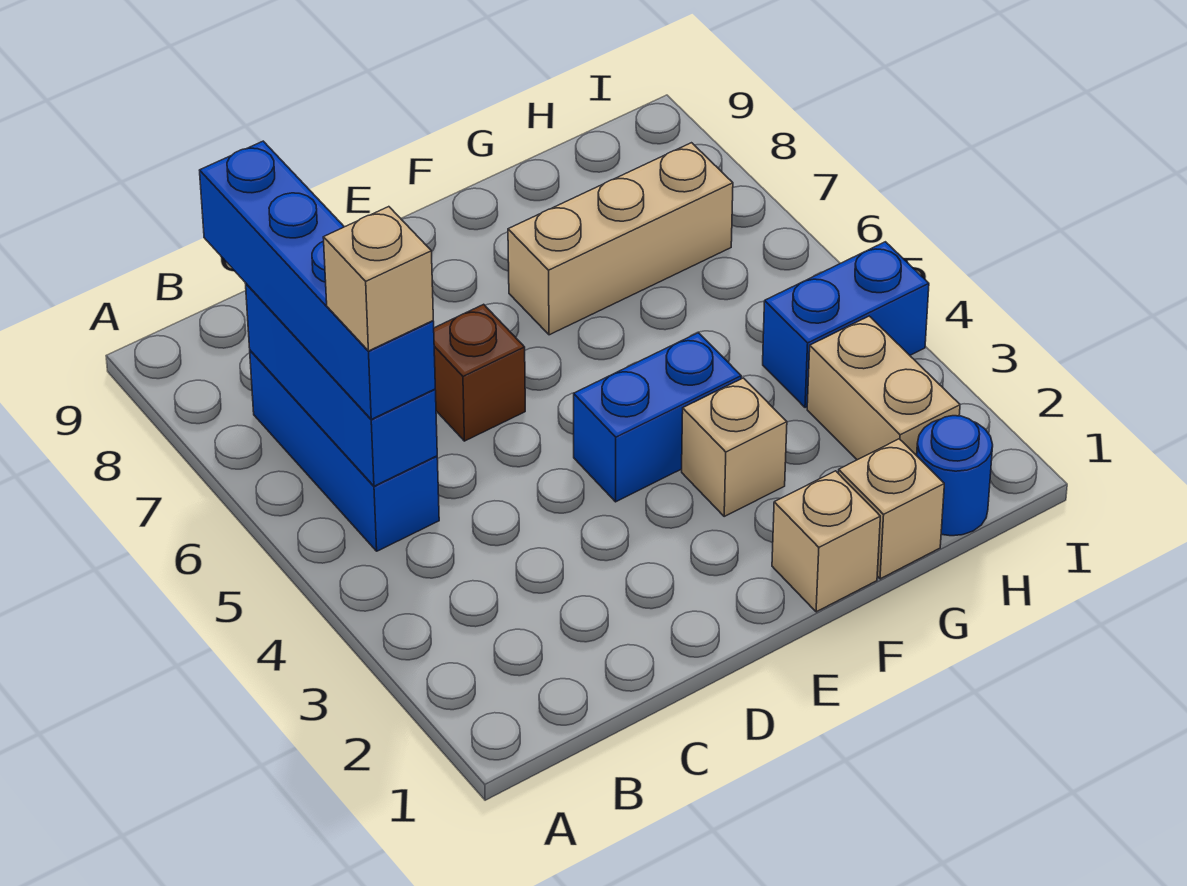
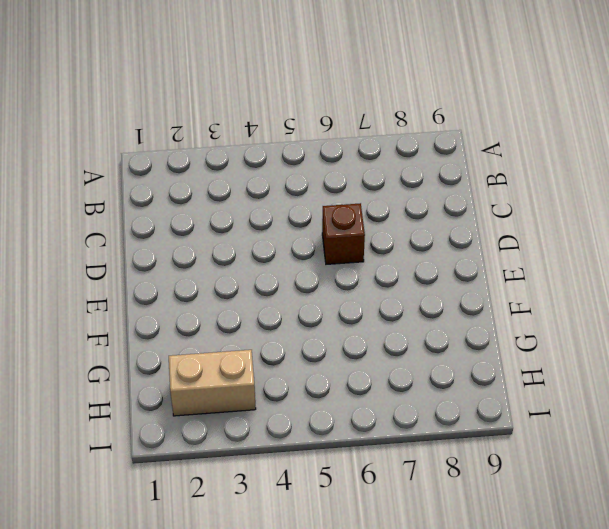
none -> blue 1x3 brick [250,350,439,551]
none -> blue 1x2 brick [574,333,741,502]
none -> tan 1x1 brick [772,471,880,612]

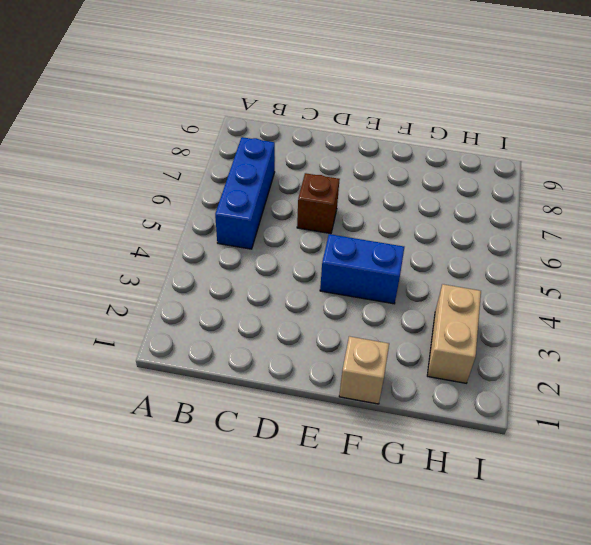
none -> tan 1x1 brick [682,378,787,516]
none -> tan 1x3 brick [508,143,733,335]
none -> tan 1x1 brick [838,439,944,579]

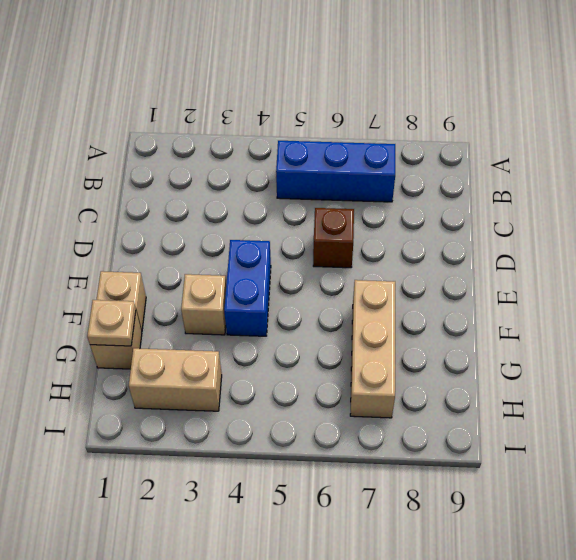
tan 1x1 plate [87,300,136,346] -> none
none -> blue 1x1 round brick [917,416,993,536]
none -> blue 1x2 brick [763,242,929,408]
none -> blue 1x3 brick [246,284,437,486]

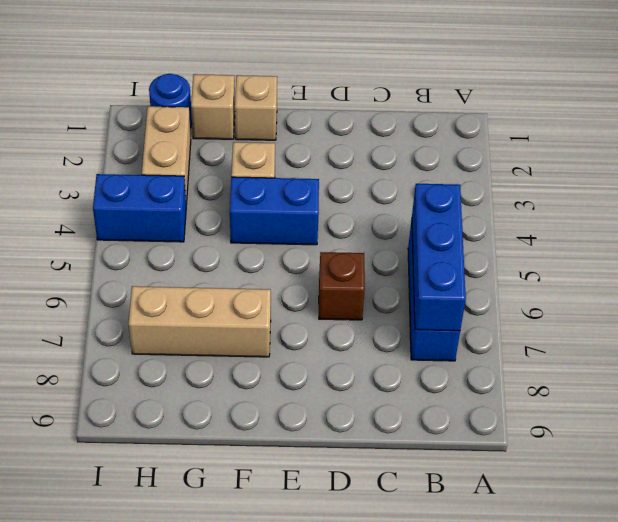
none -> blue 1x4 brick [200,141,435,419]
none -> tan 1x1 brick [323,207,433,351]

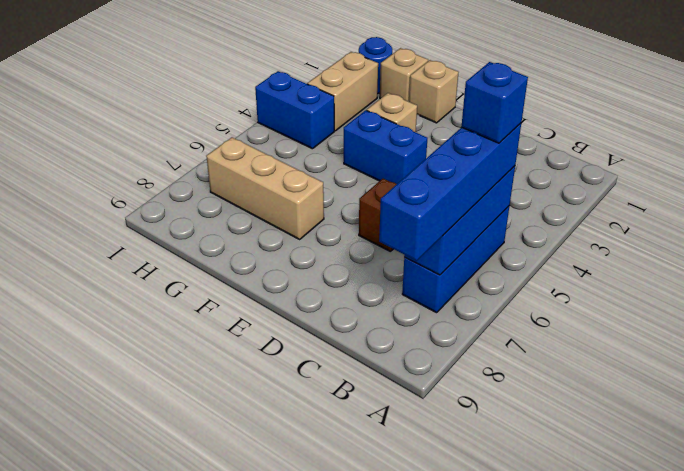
blue 1x1 brick [461,62,528,143] -> tan 1x1 brick [323,207,433,351]

